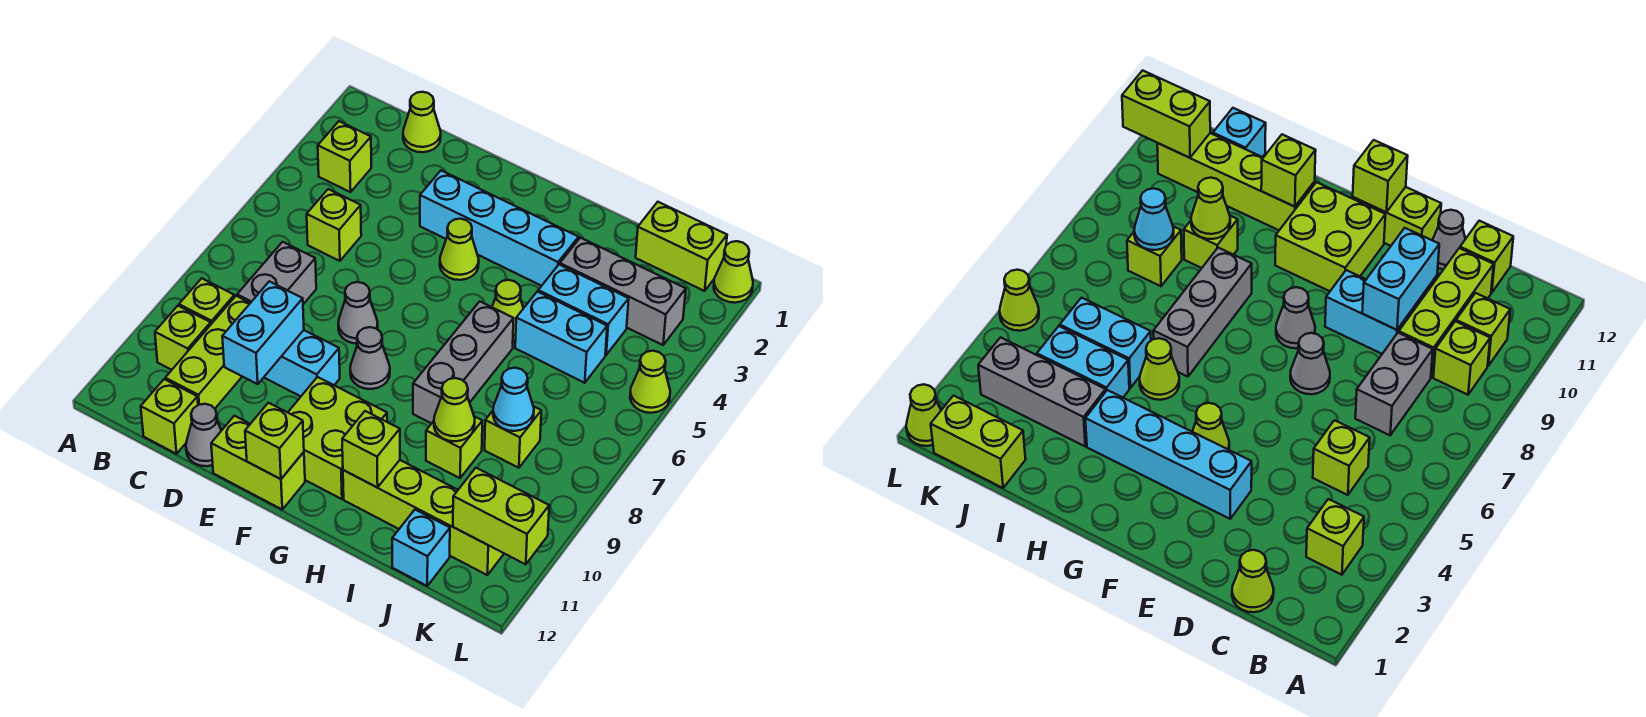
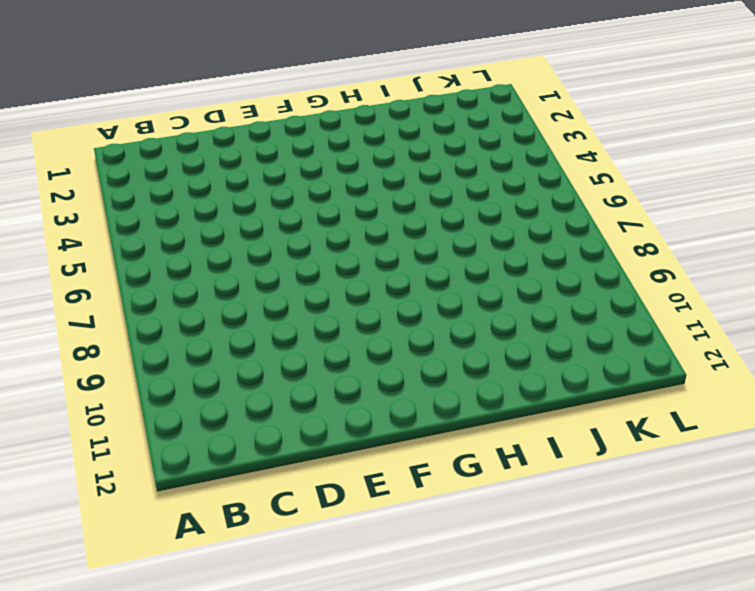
none -> lime 1x1 brick [318,121,371,192]
none -> lime 1x1 brick [179,278,234,324]
none -> lime 1x1 brick [155,306,211,370]
none -> lime 1x1 cone [403,92,441,152]

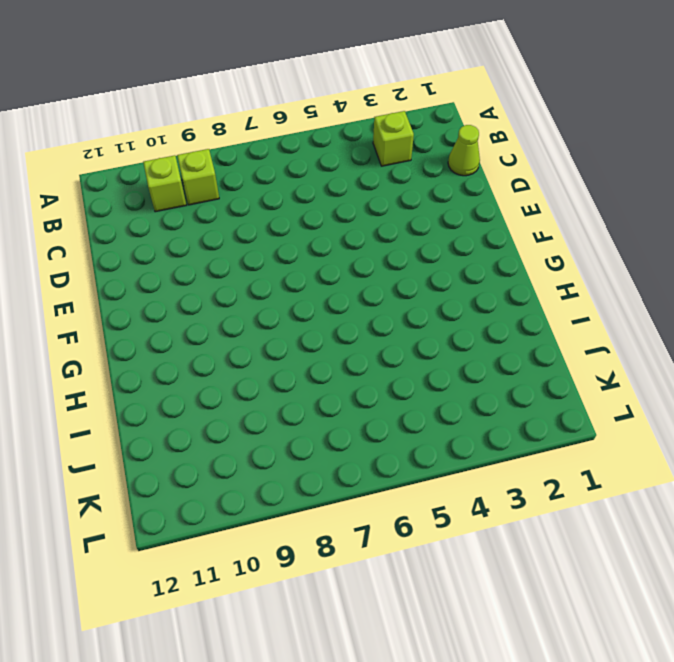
none -> lime 1x1 brick [307,189,361,261]
none -> grey 1x2 brick [237,242,316,304]
none -> lime 1x3 brick [165,296,250,408]
none -> lime 1x1 brick [141,379,198,454]

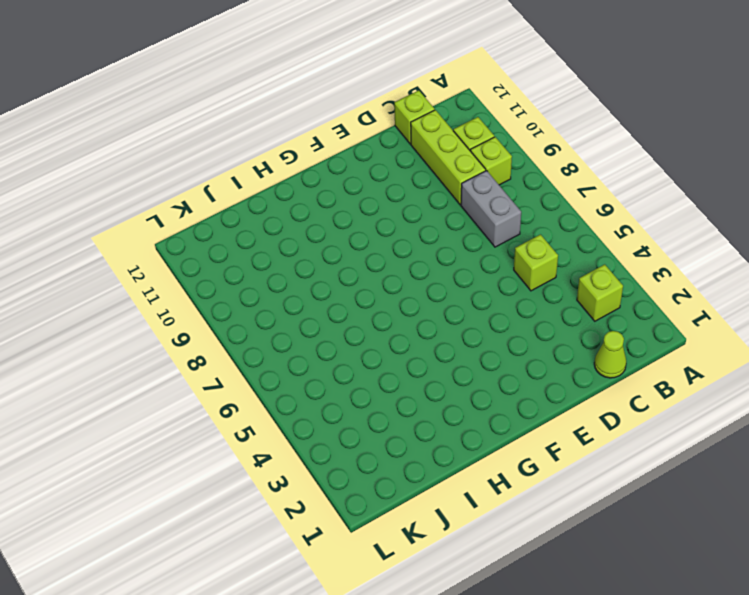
none -> cyan 1x2 brick [264,330,340,396]
none -> grey 1x1 cone [186,404,221,466]
none -> cyan 1x4 brick [420,171,579,286]
none -> grey 1x1 cone [338,282,378,344]

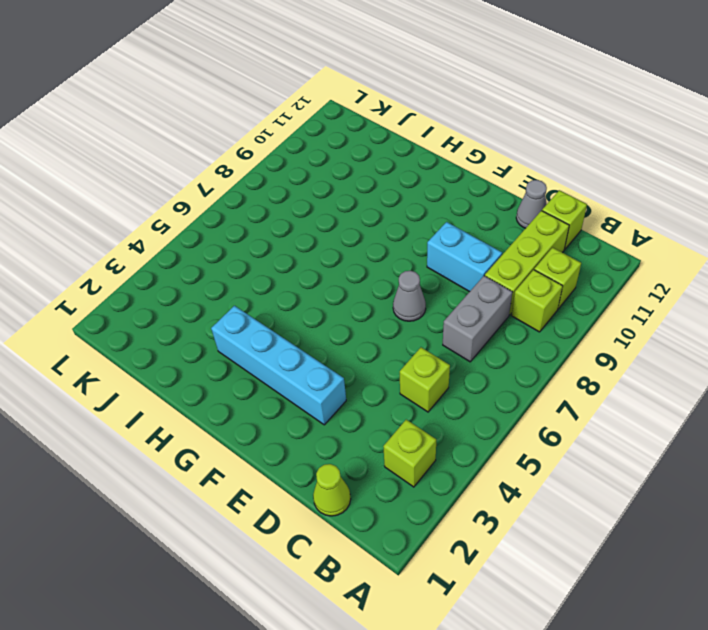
none -> lime 1x2 brick [211,416,305,509]
none -> lime 1x1 cone [440,219,479,280]
none -> grey 1x1 cone [350,327,390,389]
none -> lime 2x2 brick [288,377,387,499]

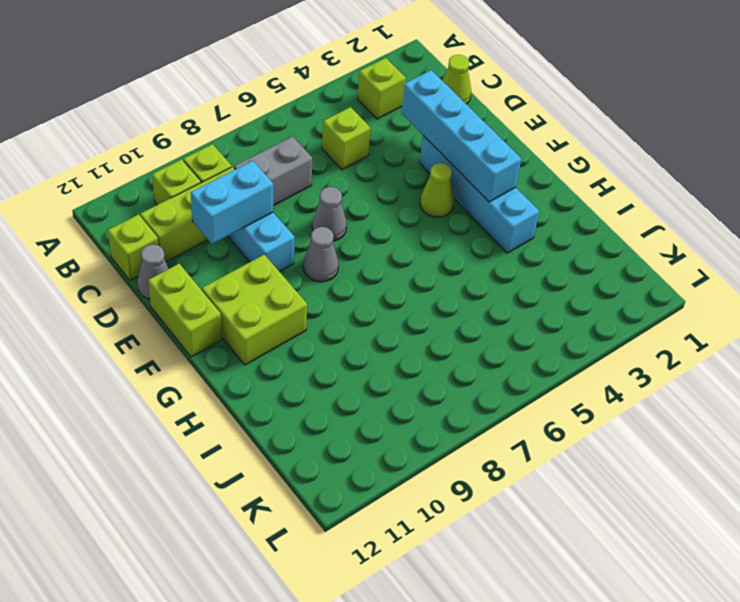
cyan 1x4 brick [401,70,521,202] -> none
none -> lime 1x1 cone [492,280,524,341]
none -> grey 1x3 brick [413,302,514,423]
none -> lime 1x4 brick [343,460,504,575]
none -> grey 1x3 brick [560,238,686,345]

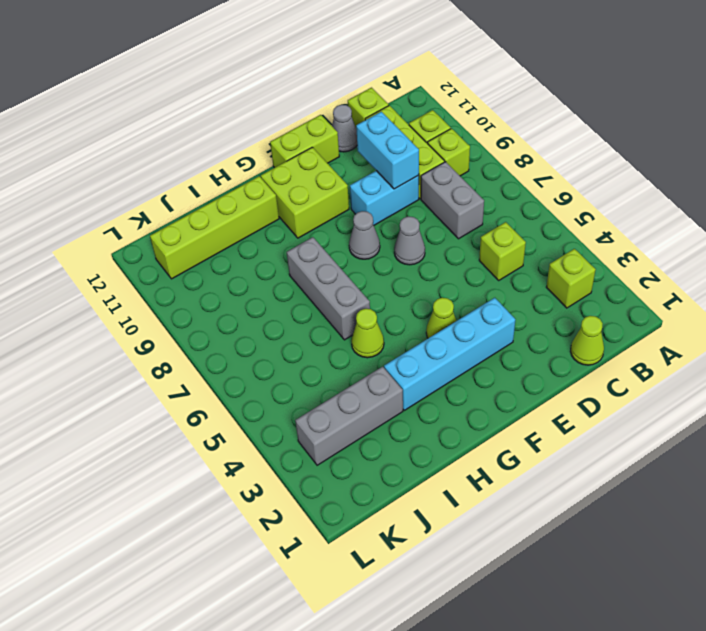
none -> cyan 1x2 brick [538,265,629,355]
none -> cyan 1x2 brick [515,292,607,383]
none -> lime 1x1 brick [426,416,482,478]
none -> lime 1x2 brick [636,202,727,291]

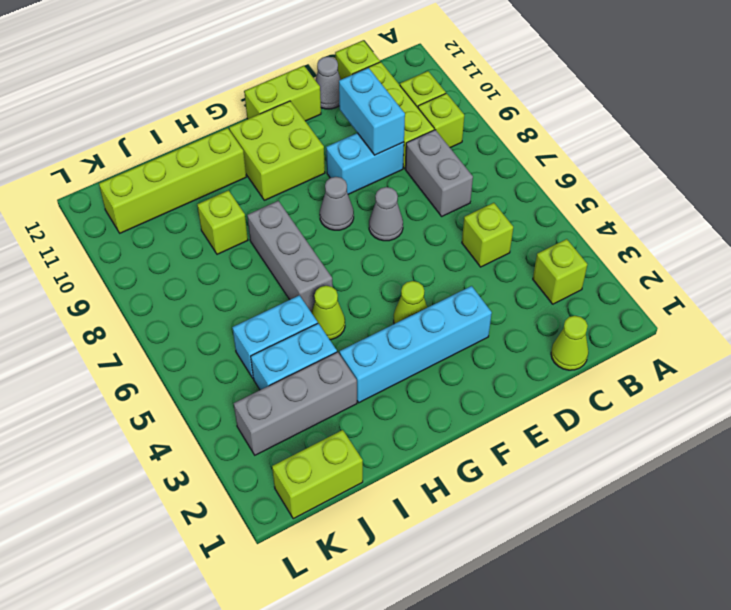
none -> lime 1x1 brick [485,406,541,468]
none -> cyan 1x1 brick [392,510,450,586]
none -> lime 1x1 cone [714,241,753,303]
none -> lime 1x1 cone [630,351,670,413]

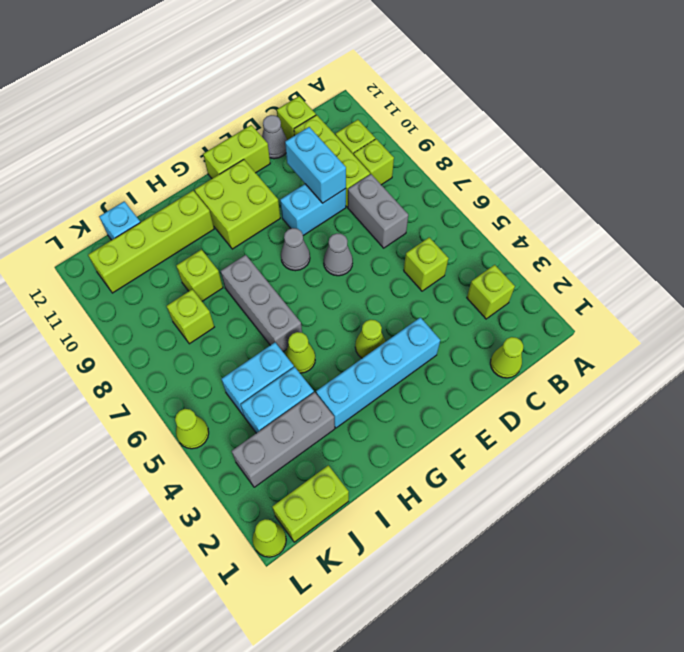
none -> lime 1x1 brick [245,403,304,479]
none -> lime 1x1 brick [342,411,400,487]
none -> lime 1x1 cone [434,378,475,441]
none -> cyan 1x1 cone [493,368,534,431]

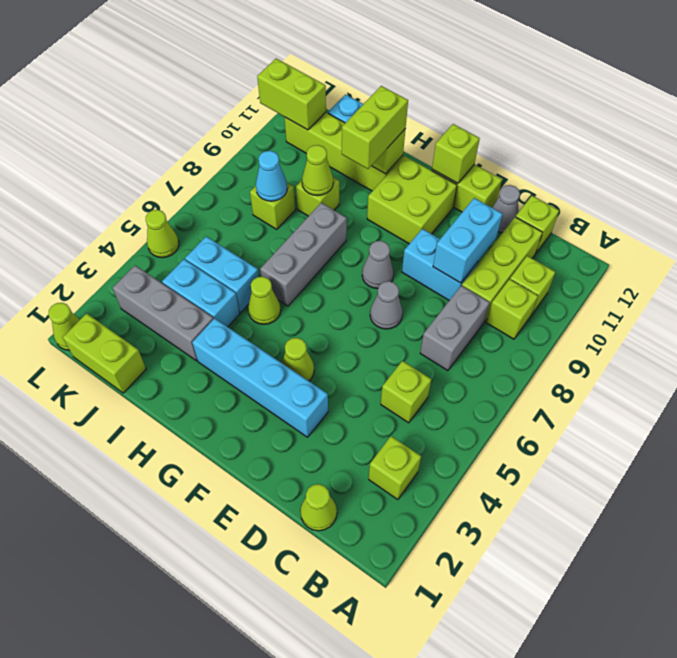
lime 1x2 brick [342,86,408,169] -> none

